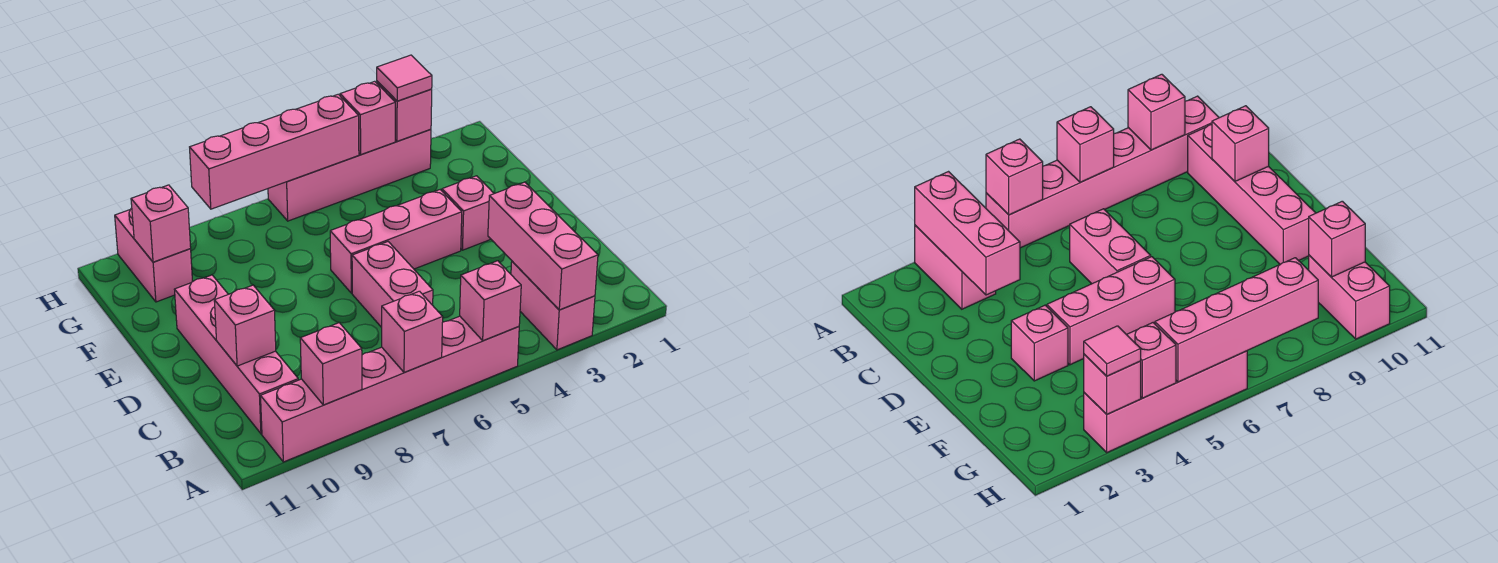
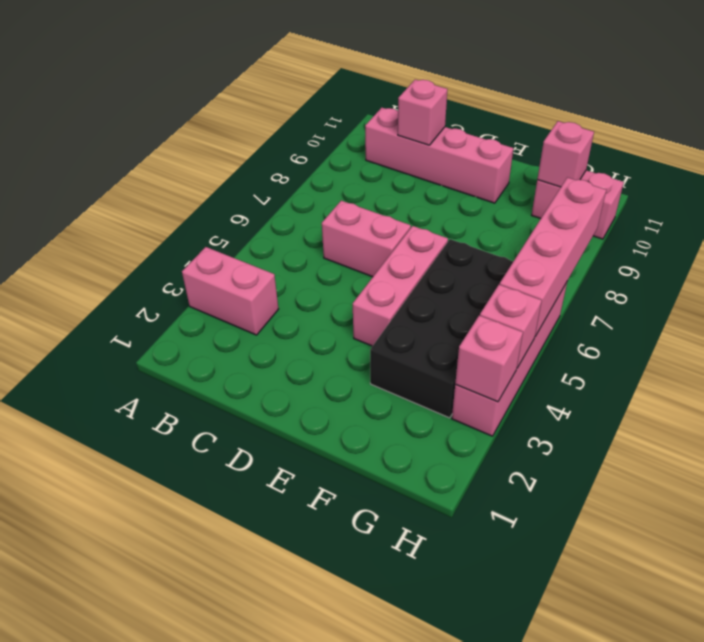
black 2x4 brick [370,239,513,418] -> none
none -> pink 1x6 brick [261,316,519,462]
none -> pink 1x1 brick [442,176,494,250]
none -> pink 1x3 brick [488,182,598,310]

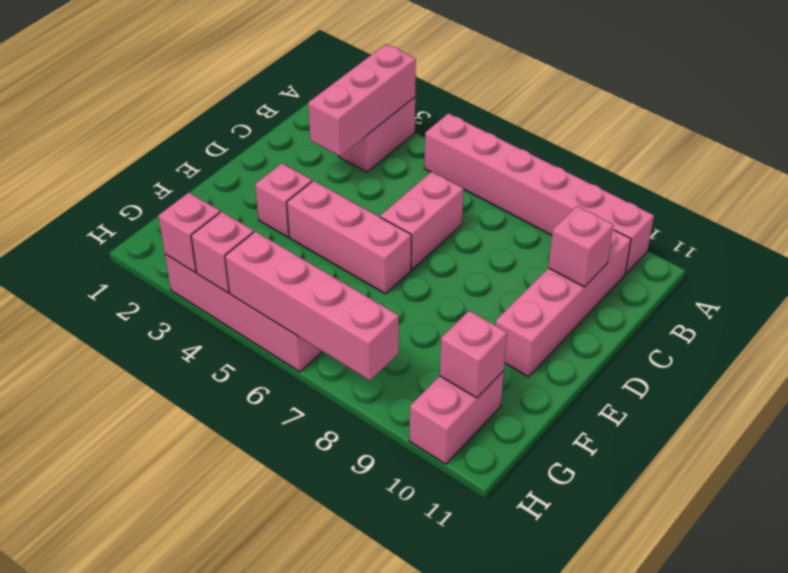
none -> pink 1x1 brick [460,261,521,341]
none -> pink 1x1 brick [382,291,443,373]
none -> pink 1x1 brick [300,323,362,405]

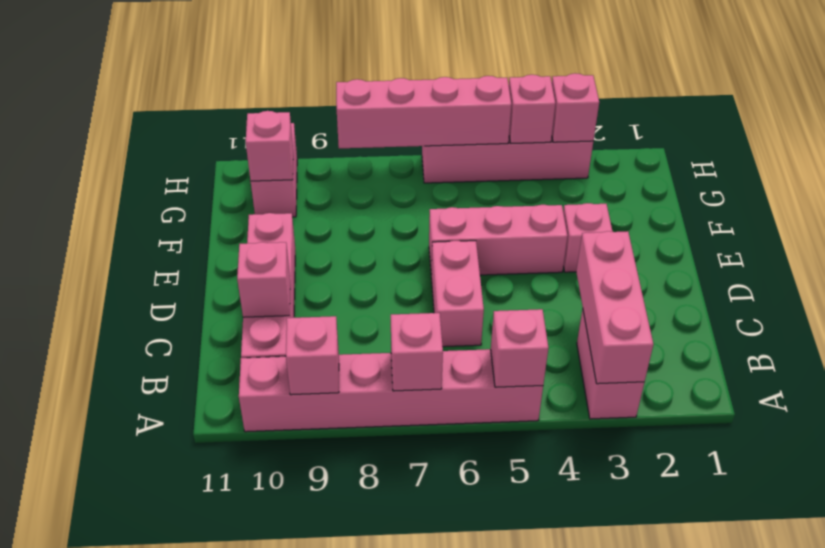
none -> pink 1x1 tile [377,55,432,101]

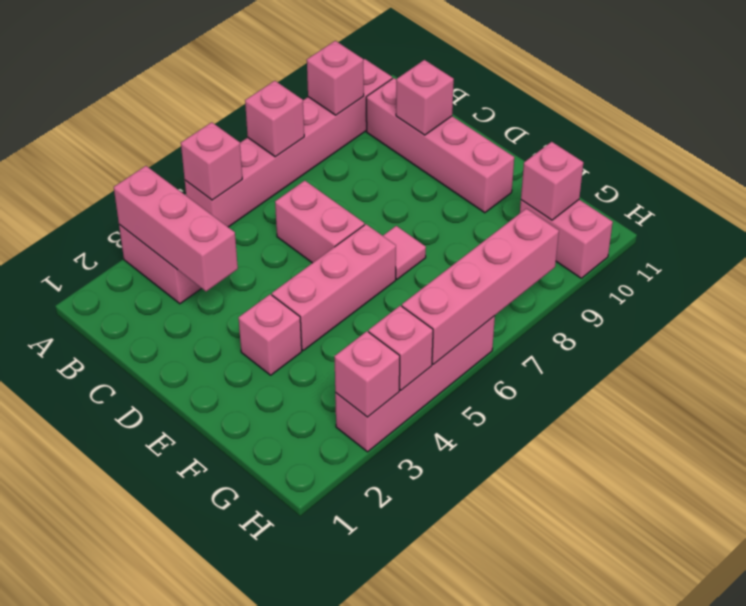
pink 1x1 tile [383,226,426,279] -> pink 1x1 tile moved to [377,55,432,101]

